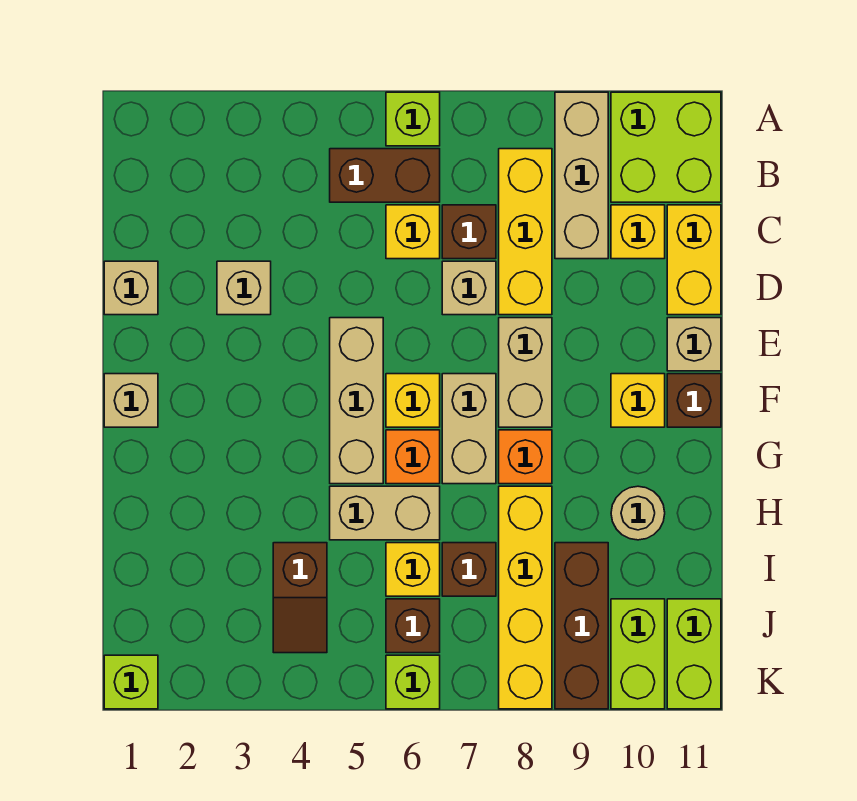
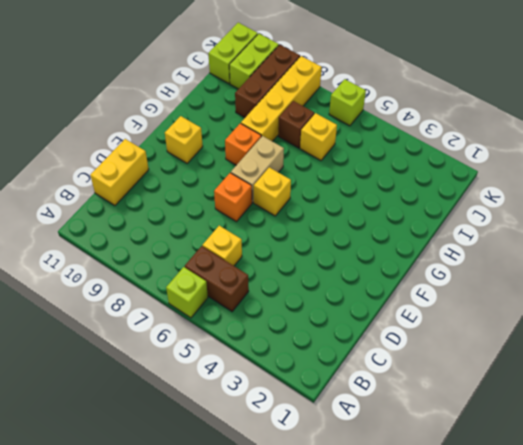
orange 1x1 brick [214,173,252,222] -> orange 1x1 brick moved to [386,430,440,484]
none -> tan 1x3 brick [555,92,608,259]
none -> lime 2x2 brick [611,92,721,202]
none -> yellow 1x3 brick [499,149,552,315]
none -> brown 1x1 brick [442,205,496,259]

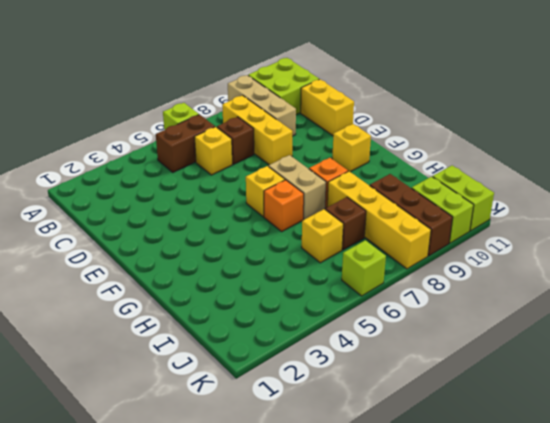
none -> yellow 1x1 brick [611,205,665,259]
none -> tan 1x1 brick [104,261,158,315]
none -> tan 1x1 brick [217,261,271,315]
none -> tan 1x1 brick [442,261,496,315]

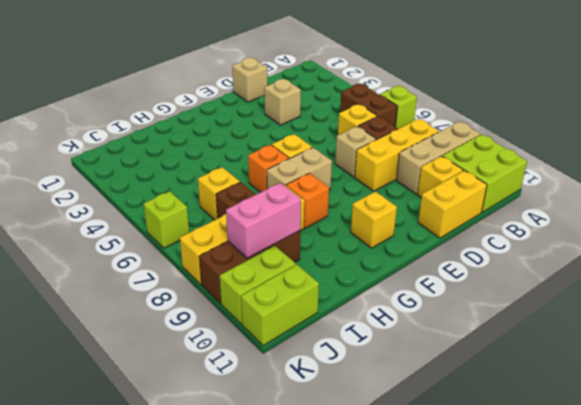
pink 1x2 brick [226,183,301,258] -> none
none -> tan 1x3 brick [330,318,383,484]
none -> tan 1x2 brick [499,318,552,427]
none -> tan 1x1 brick [667,318,721,371]
none -> tan 1x1 brick [104,374,158,427]

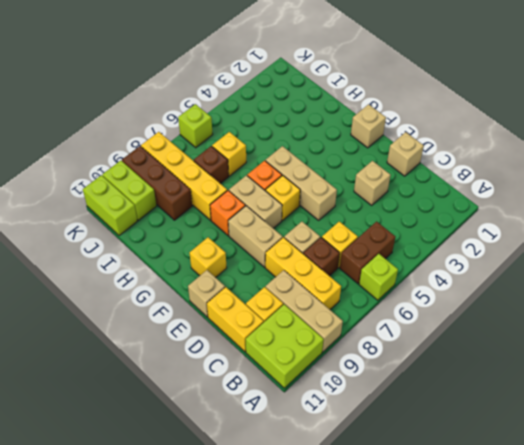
none -> brown 1x1 brick [667,374,721,427]
none -> tan 1x2 brick [330,486,440,540]
none -> tan 1x1 round brick [611,486,665,540]
none -> brown 1x2 slope [273,543,327,653]

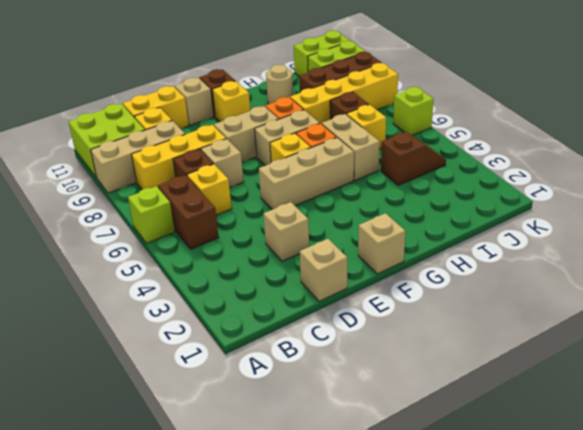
none -> brown 1x1 brick [386,599,440,653]
none -> lime 1x1 brick [104,655,158,709]

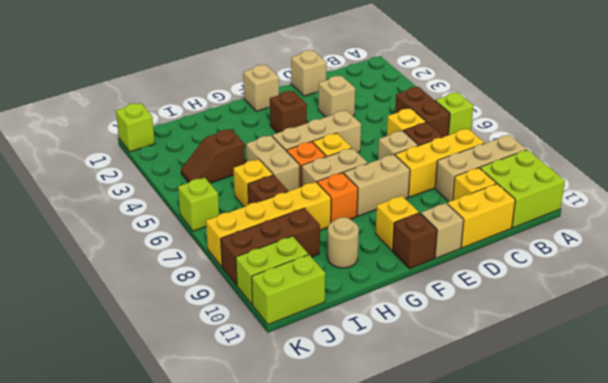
brown 1x1 brick [270,91,307,133] -> brown 1x1 brick moved to [386,599,440,653]

